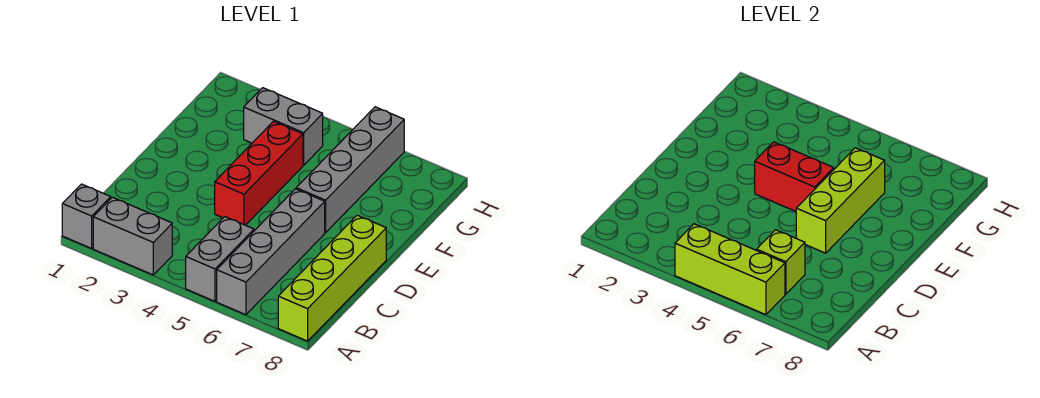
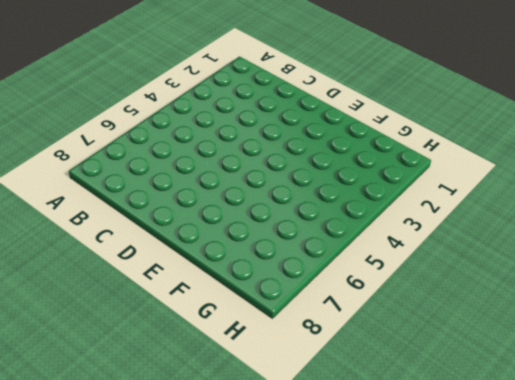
none -> grey 1x1 brick [62,184,111,248]
none -> grey 1x2 brick [93,197,172,275]
none -> grey 1x2 brick [186,217,254,301]

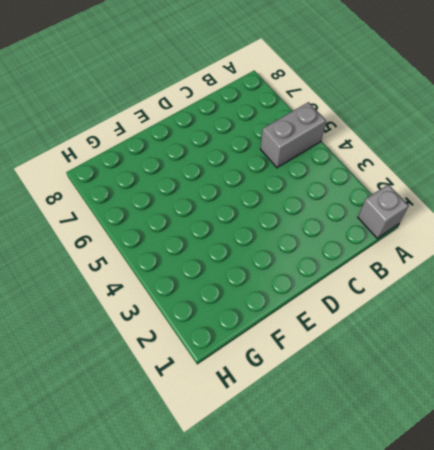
none -> grey 1x2 brick [93,197,172,275]
none -> grey 1x4 brick [217,189,325,315]
none -> lime 1x4 brick [278,215,386,341]

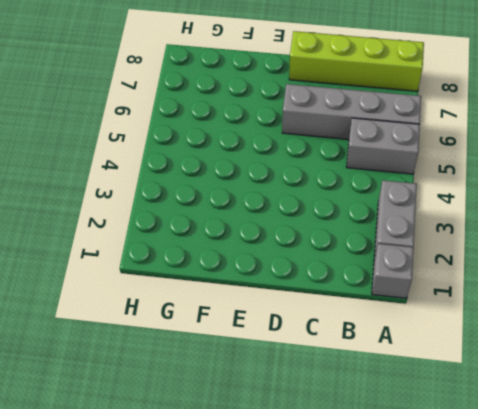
none -> red 1x3 brick [215,121,303,225]
none -> grey 1x4 brick [296,107,404,233]
none -> grey 1x2 brick [244,88,323,165]

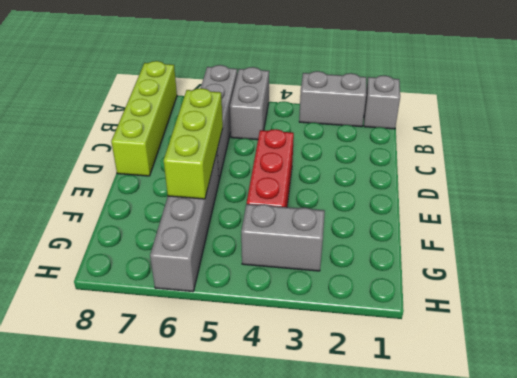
none -> lime 1x3 brick [675,224,785,315]
none -> lime 1x1 brick [757,230,805,294]
none -> red 1x2 brick [755,142,834,211]

